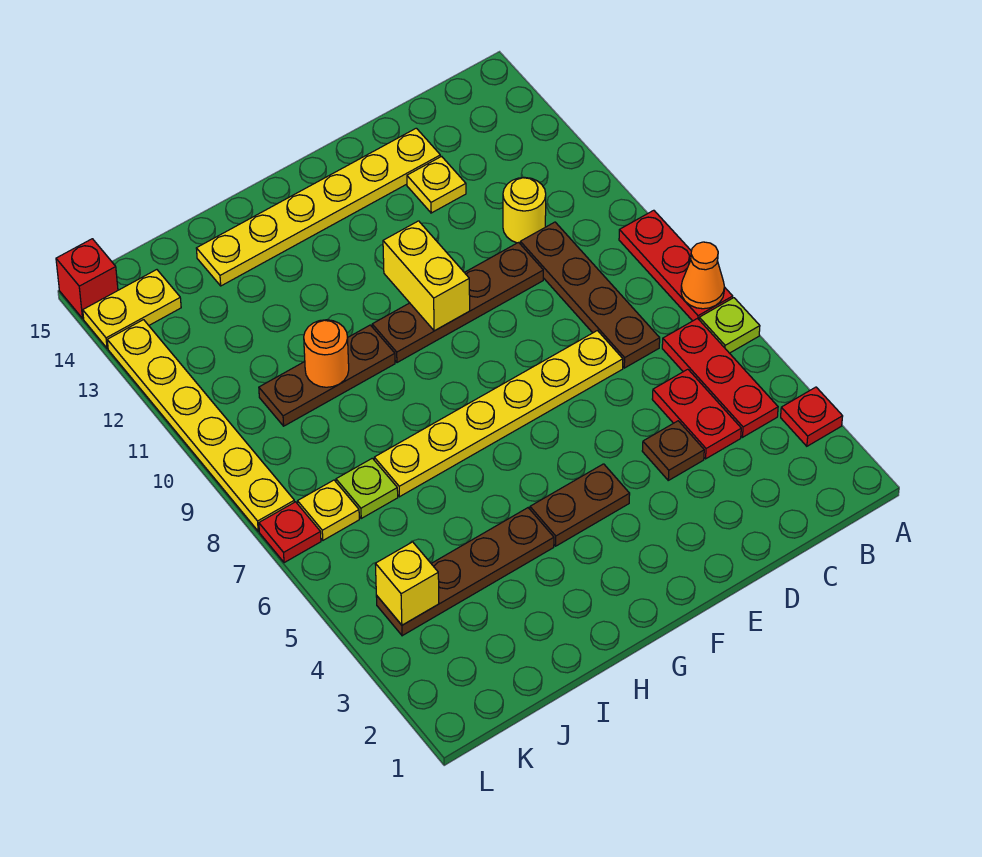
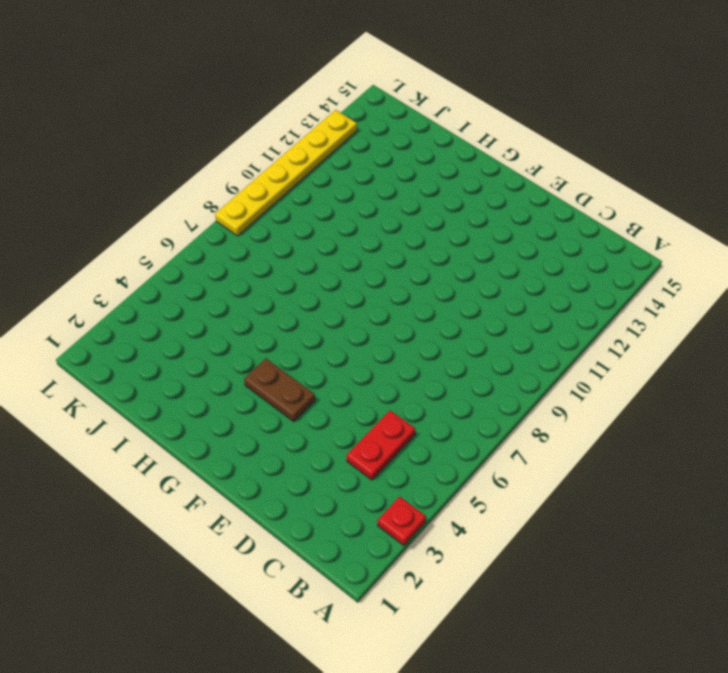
none -> lime 1x1 plate [699,298,760,353]
none -> red 1x3 plate [619,210,733,321]
none -> red 1x3 plate [662,318,778,437]

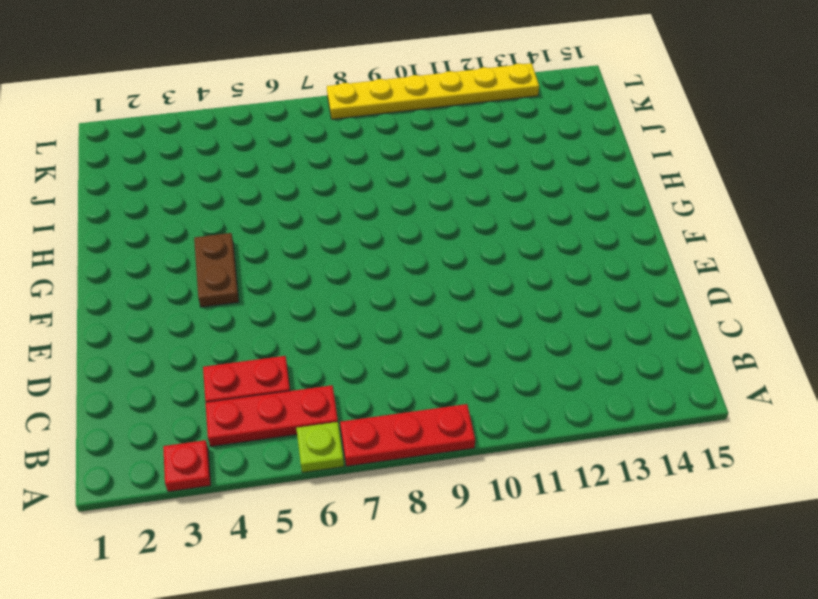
none -> brown 1x4 plate [520,222,660,368]
none -> yellow 1x1 round brick [503,177,546,243]
none -> brown 1x1 plate [642,421,704,480]

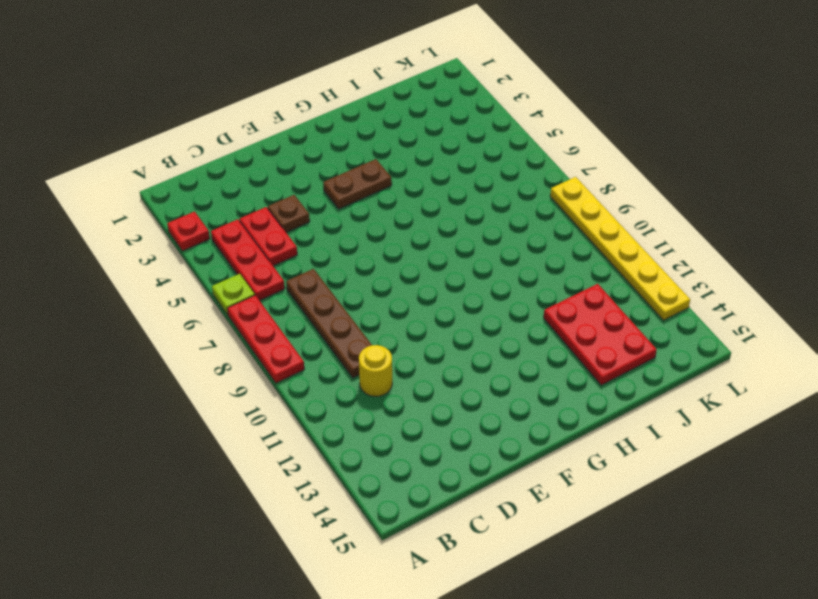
red 2x3 plate [544,284,657,385] -> yellow 1x6 plate [196,128,440,286]
none -> yellow 1x6 plate [374,331,623,497]
none -> brown 1x4 plate [372,243,543,363]
none -> yellow 1x1 plate [407,156,466,213]

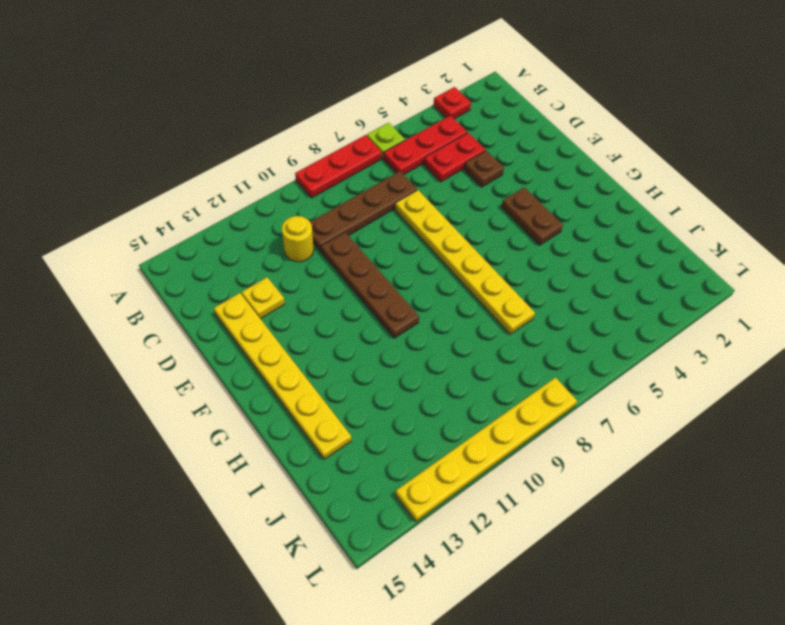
none -> brown 1x4 plate [376,508,554,636]
none -> brown 1x3 plate [259,325,395,426]
none -> lime 1x1 plate [336,458,398,518]

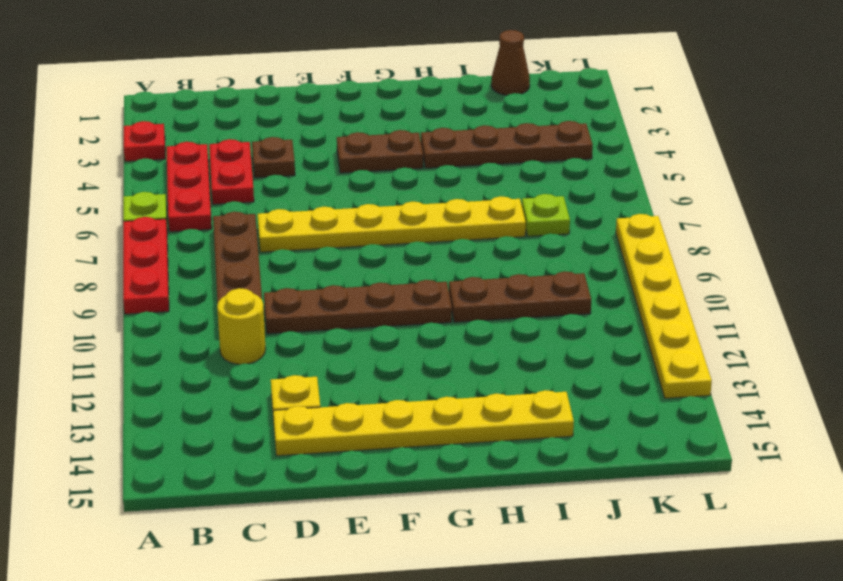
brown 1x1 cone [491,30,530,95] -> none
none -> yellow 1x1 plate [298,480,359,540]
none -> yellow 1x2 plate [83,270,181,348]
none -> red 1x1 plate [259,502,321,563]

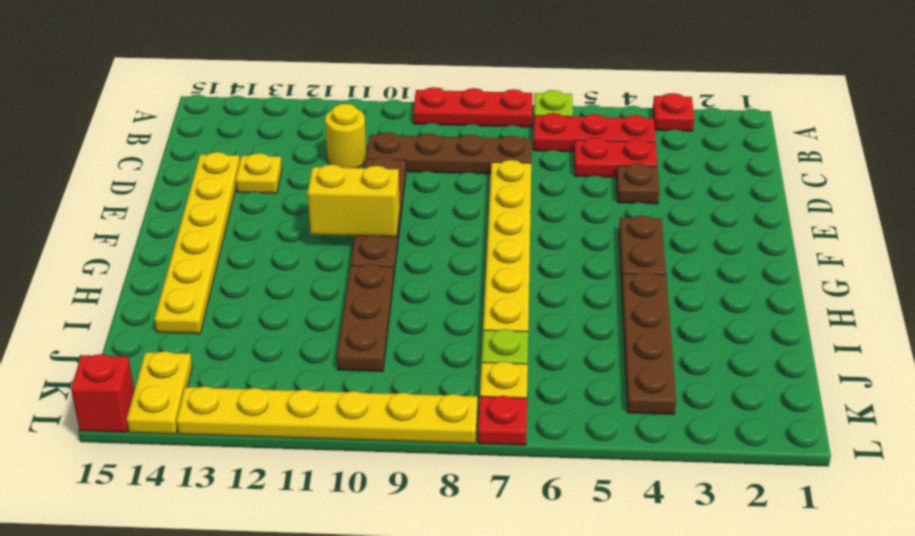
none -> orange 1x1 cone [681,242,724,309]
none -> orange 1x1 round brick [304,320,349,387]
none -> yellow 1x1 brick [375,542,439,625]

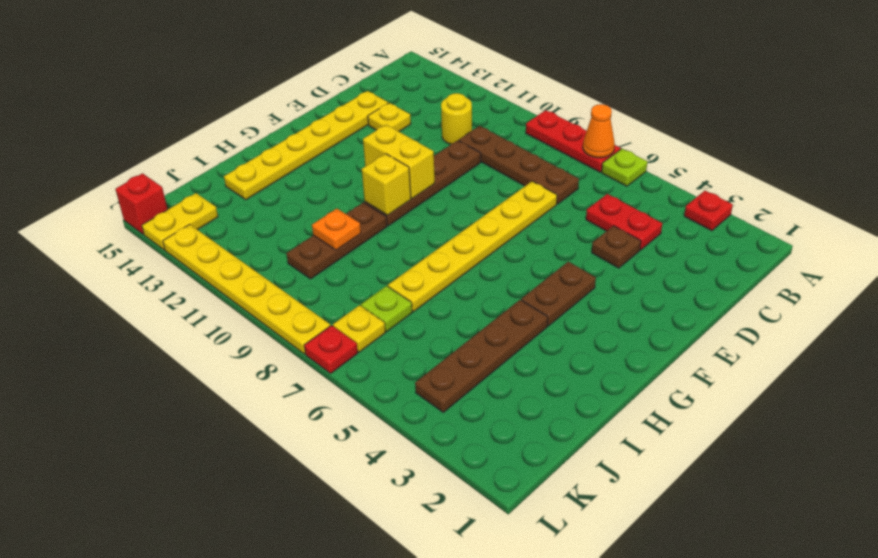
yellow 1x1 brick [362,154,411,215] -> yellow 1x1 brick moved to [375,542,439,625]
orange 1x1 plate [312,209,361,250] -> orange 1x1 round brick [304,320,349,387]
none -> red 1x3 plate [662,318,778,437]

